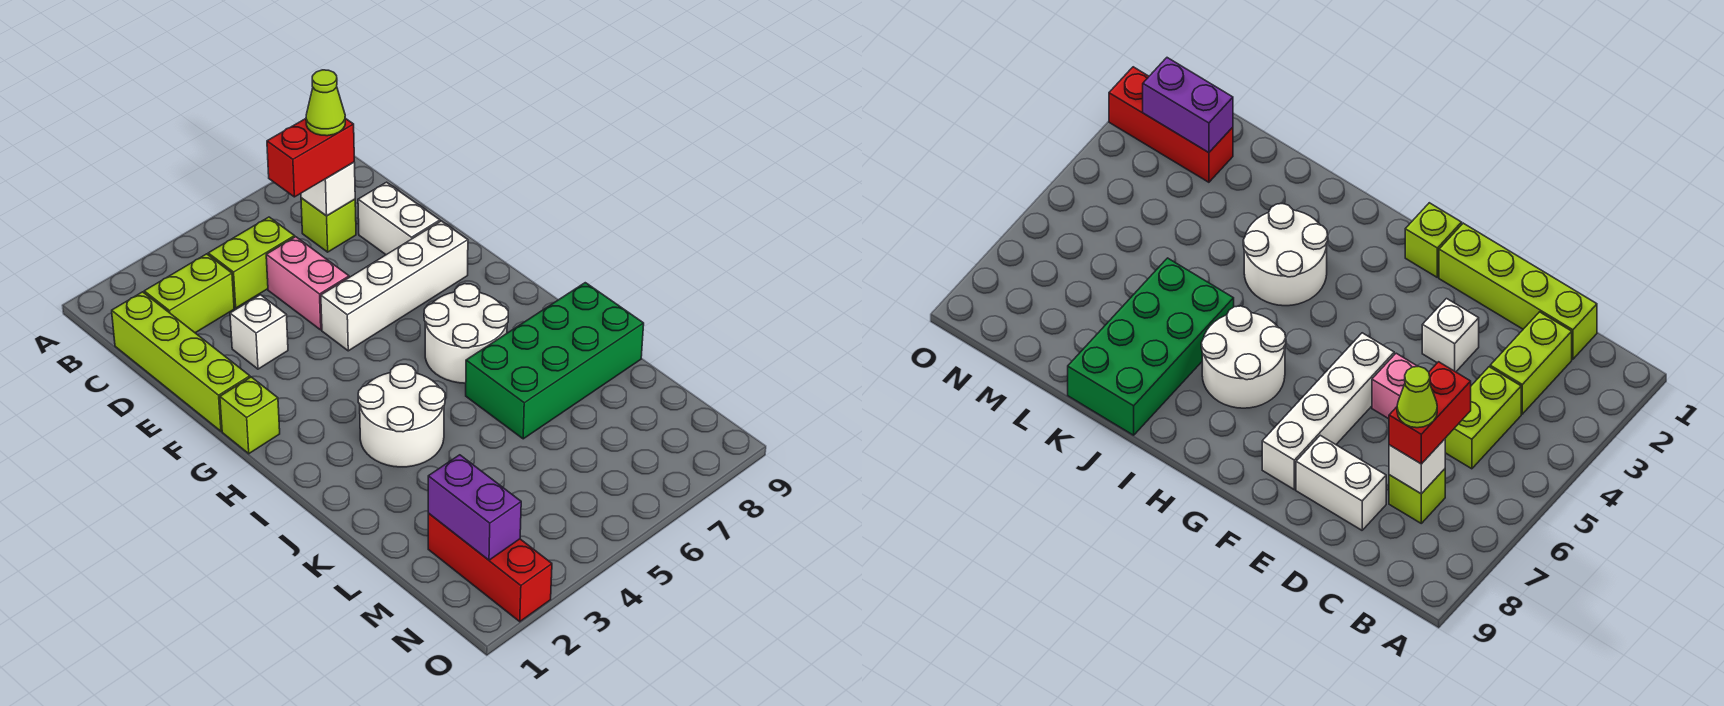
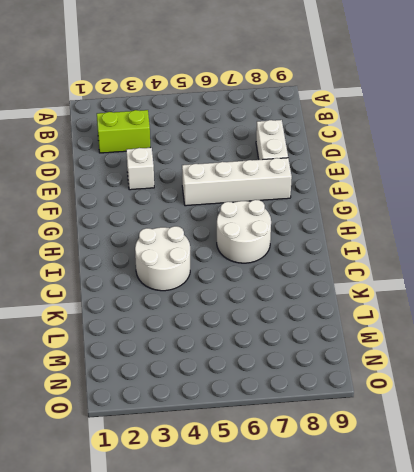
none -> lime 1x4 brick [112,292,250,431]
none -> lime 1x2 brick [208,217,295,308]
none -> lime 1x1 brick [301,198,356,252]

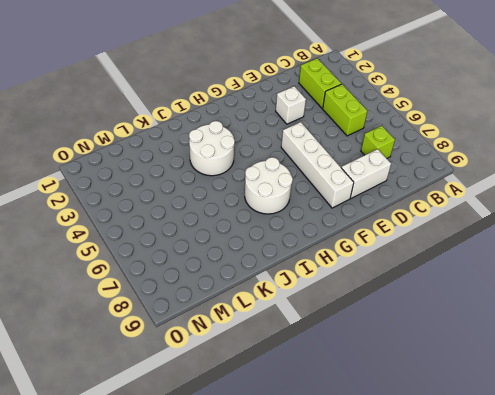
none -> lime 1x4 brick [112,292,250,431]
none -> pink 1x2 brick [266,237,349,330]
none -> lime 1x1 brick [220,377,280,454]

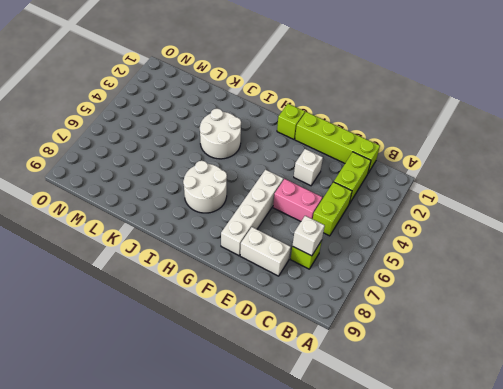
none -> green 2x4 brick [466,283,644,439]
none -> red 1x3 brick [428,514,552,622]
none -> purple 1x2 brick [428,455,521,560]

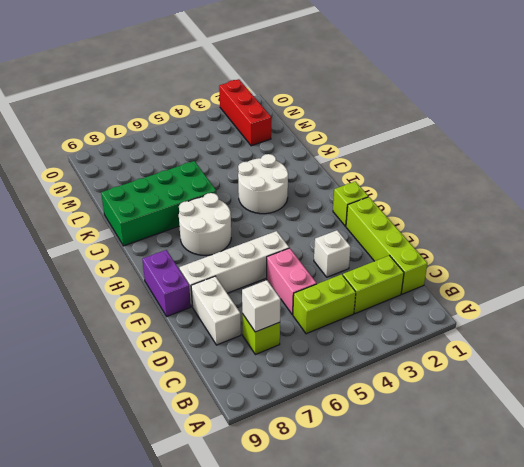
purple 1x2 brick [142,250,191,316] -> purple 1x2 brick moved to [428,455,521,560]
none -> red 1x2 brick [267,118,354,197]
none -> lime 1x1 cone [306,70,345,136]

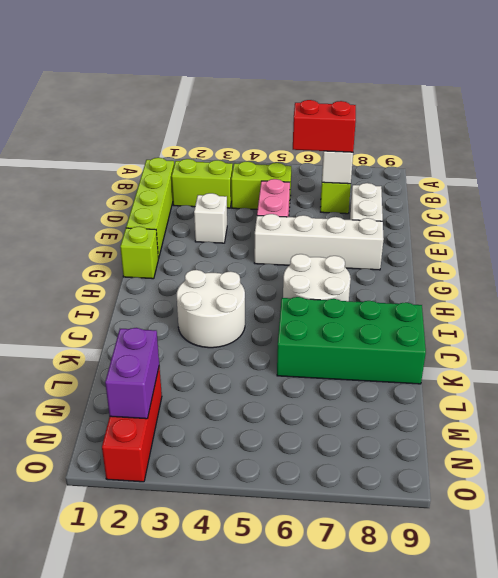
none -> lime 1x1 cone [306,70,345,136]

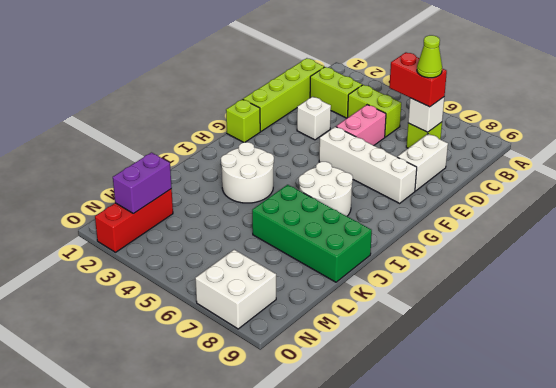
white 2x2 brick [195,250,276,329] -> none

